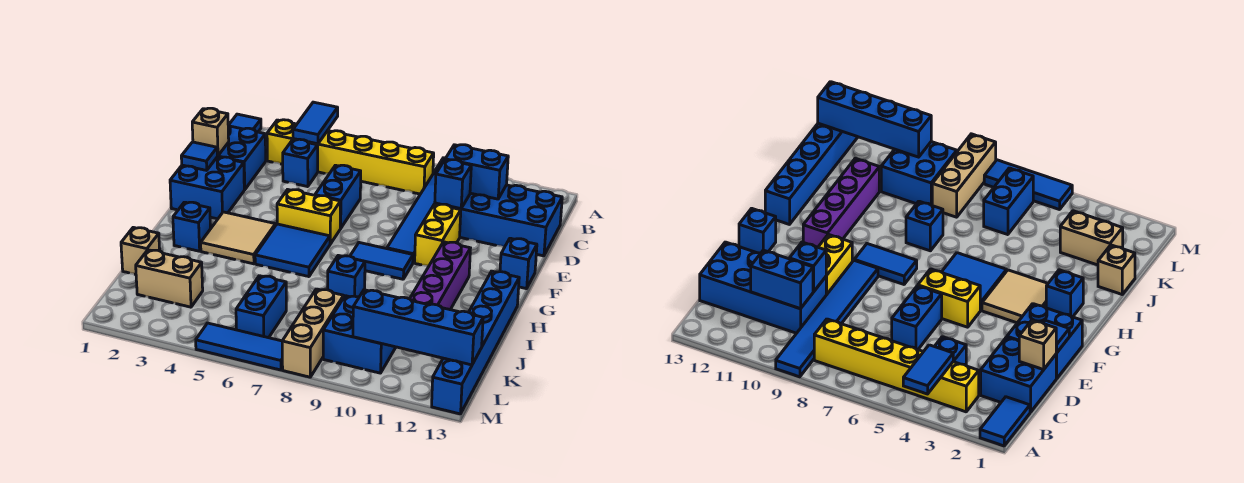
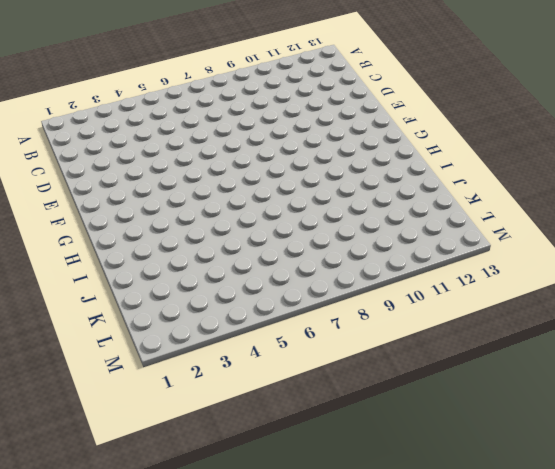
none -> blue 1x2 tile [229,114,261,132]
none -> blue 1x6 tile [387,158,446,262]
none -> yellow 1x6 brick [267,120,434,194]
none -> blue 2x2 brick [217,125,266,190]

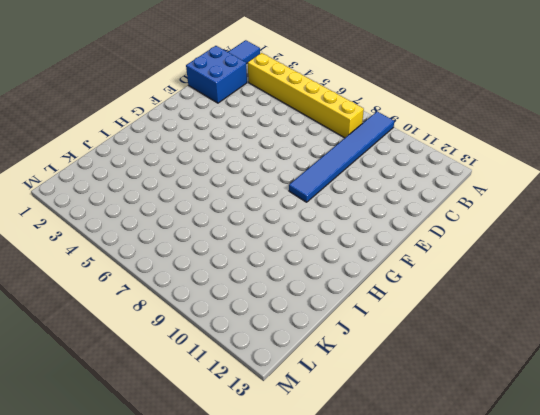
none -> blue 1x1 brick [283,139,318,187]
none -> blue 2x4 brick [435,185,562,256]
none -> blue 1x2 brick [315,165,361,228]
none -> blue 2x2 brick [170,157,244,219]

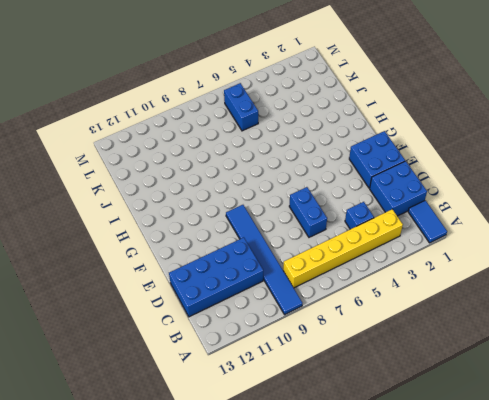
none -> yellow 1x2 brick [415,204,461,266]
none -> yellow 1x2 brick [277,190,341,244]
none -> blue 1x1 brick [500,238,537,289]
none -> tan 2x2 tile [201,212,276,264]

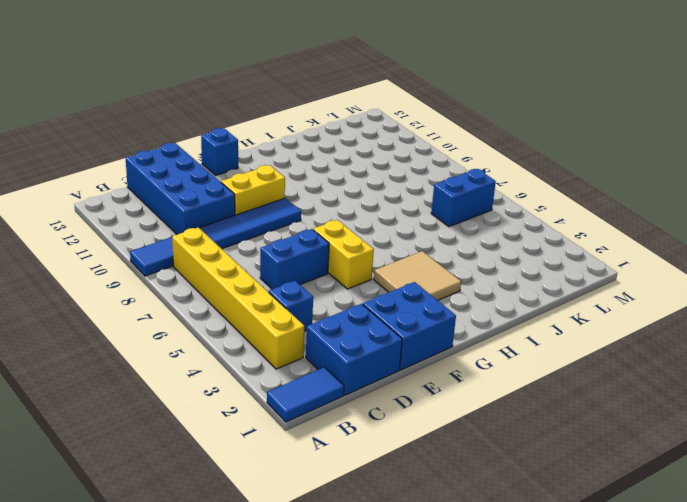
none -> blue 2x2 tile [255,224,330,277]
none -> blue 1x2 tile [350,243,413,279]
none -> purple 1x4 brick [410,242,470,310]
none -> blue 1x1 brick [173,202,210,251]

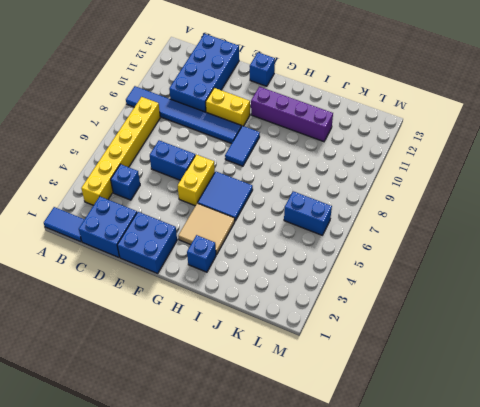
none -> blue 1x6 brick [432,271,519,414]
none -> blue 1x1 brick [328,255,365,297]
none -> tan 1x1 brick [121,227,160,275]
none -> tan 1x2 brick [136,250,203,307]

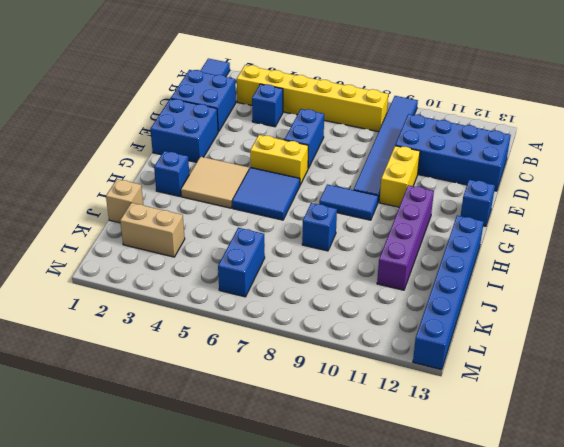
none -> tan 1x3 brick [282,289,344,377]
none -> blue 2x2 brick [323,296,396,373]
none -> blue 1x3 tile [196,323,283,370]
none -> blue 1x2 tile [293,102,338,144]

